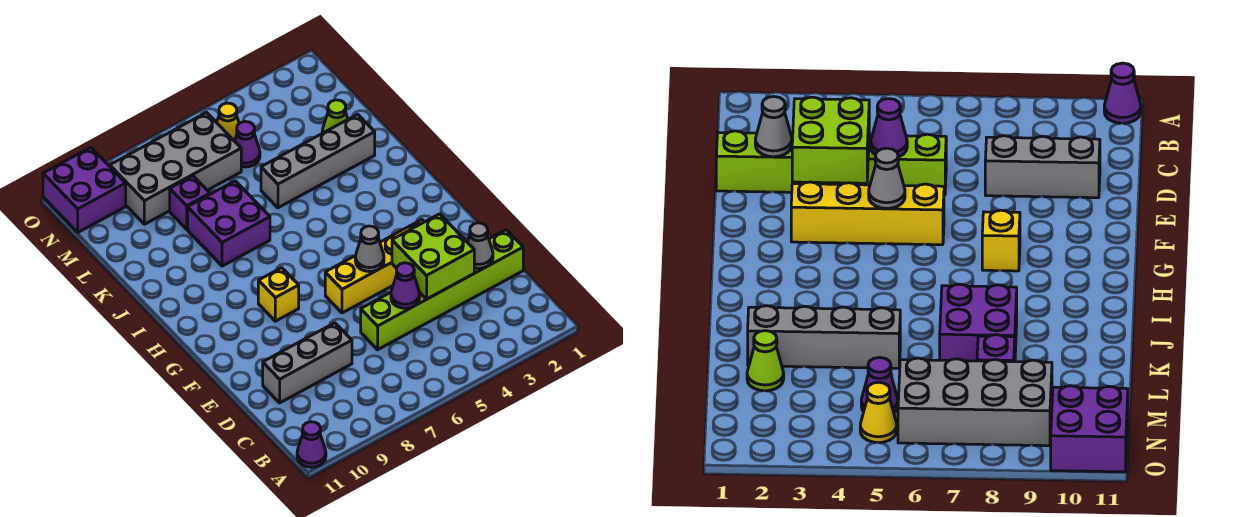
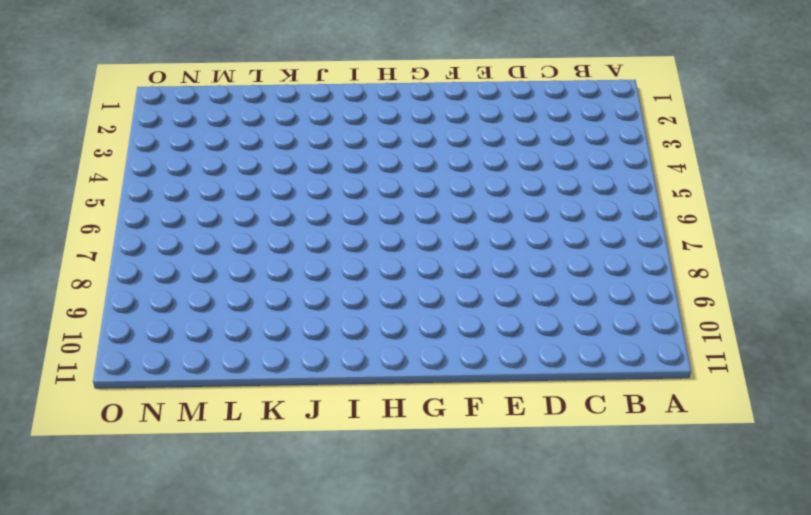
none -> purple 1x1 cone [297,422,326,467]
none -> lime 1x6 brick [361,230,523,350]
none -> grey 1x3 brick [263,323,352,403]

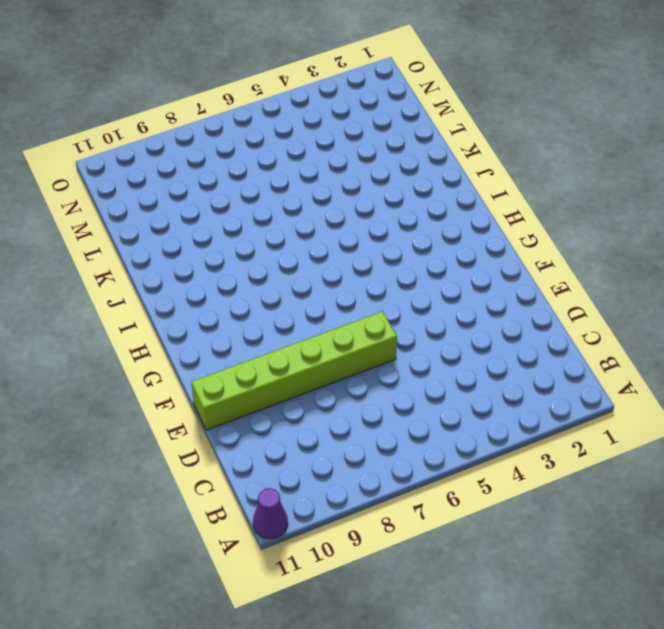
lime 1x6 brick [192,312,397,430] -> lime 1x6 brick moved to [361,230,523,350]
none -> grey 1x3 brick [263,323,352,403]
none -> yellow 1x4 brick [325,220,424,313]
none -> yellow 1x1 brick [258,268,299,321]

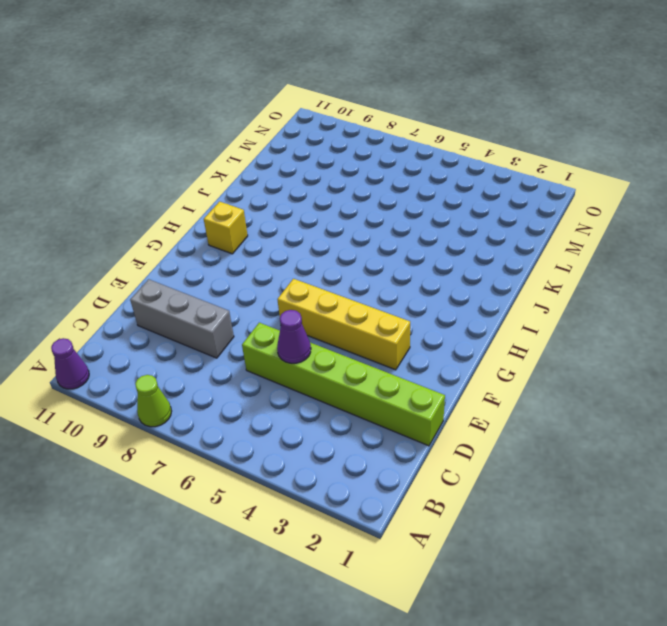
lime 1x1 cone [135,375,172,427] -> lime 1x1 cone moved to [322,100,348,133]
yellow 1x1 brick [204,202,248,254] -> yellow 1x1 brick moved to [258,268,299,321]
none -> purple 2x2 brick [188,181,270,266]
none -> grey 1x4 brick [261,114,375,208]
none -> purple 1x1 brick [170,176,210,229]

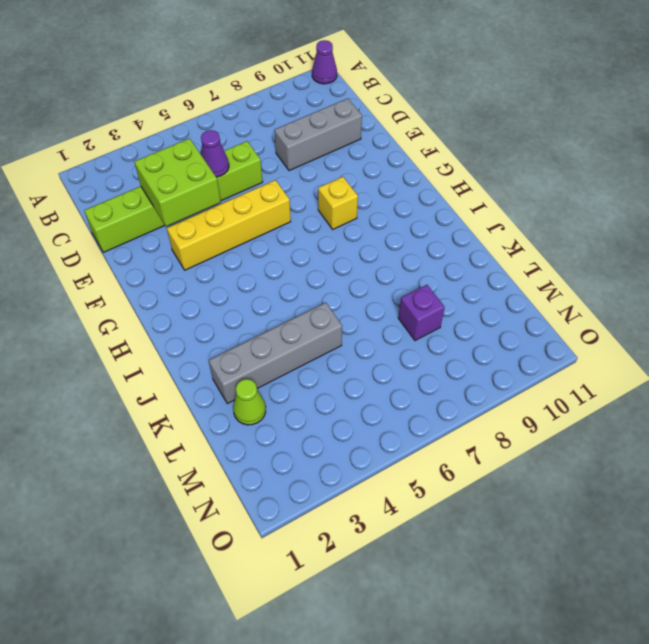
none -> purple 2x2 brick [188,181,270,266]
none -> purple 1x1 cone [235,122,260,167]
none -> grey 2x4 brick [110,113,241,224]

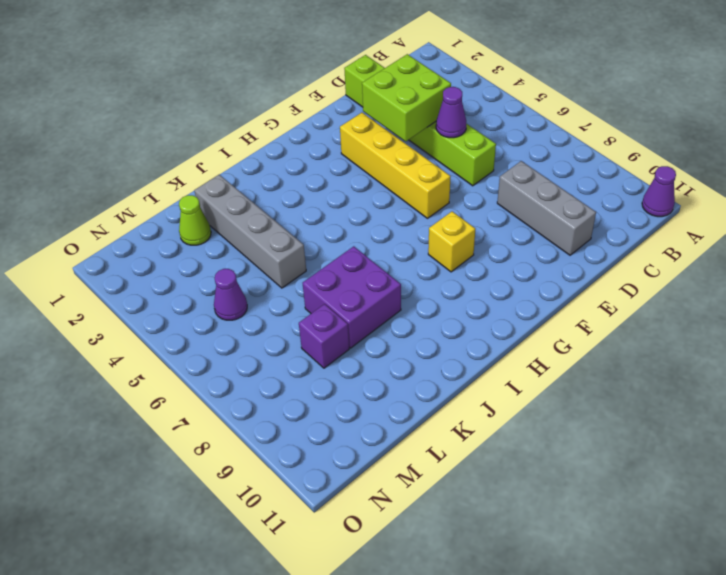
none -> grey 2x4 brick [110,113,241,224]
none -> yellow 1x1 cone [217,103,239,141]
none -> purple 2x2 brick [43,147,126,232]

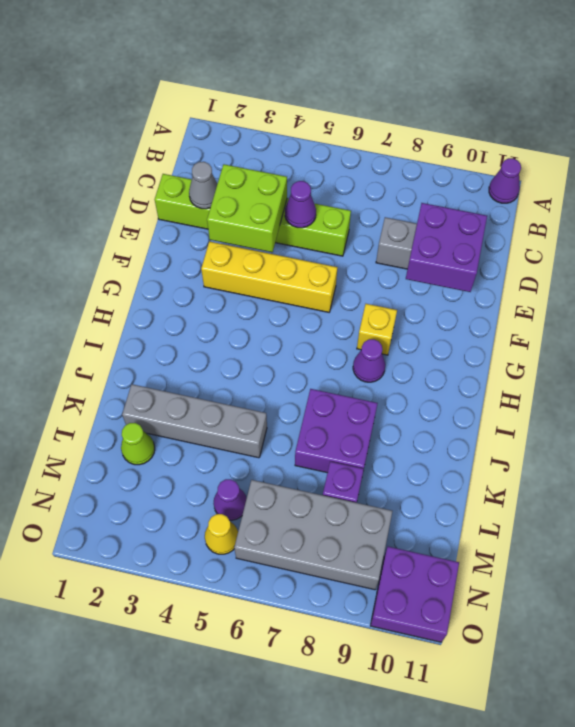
purple 2x2 brick [406,203,487,292] -> none
purple 1x1 cone [353,339,385,382] -> none
none -> grey 1x1 cone [355,226,384,272]

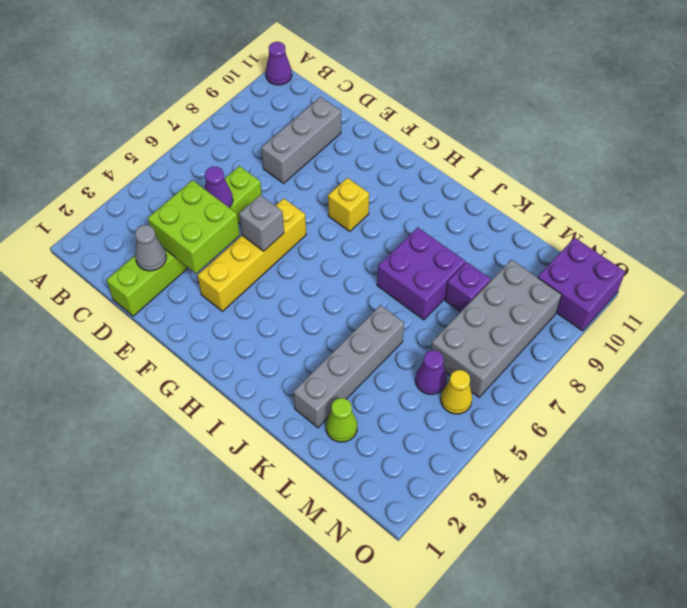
grey 1x1 brick [239,195,284,251] -> grey 1x1 cone [355,226,384,272]

